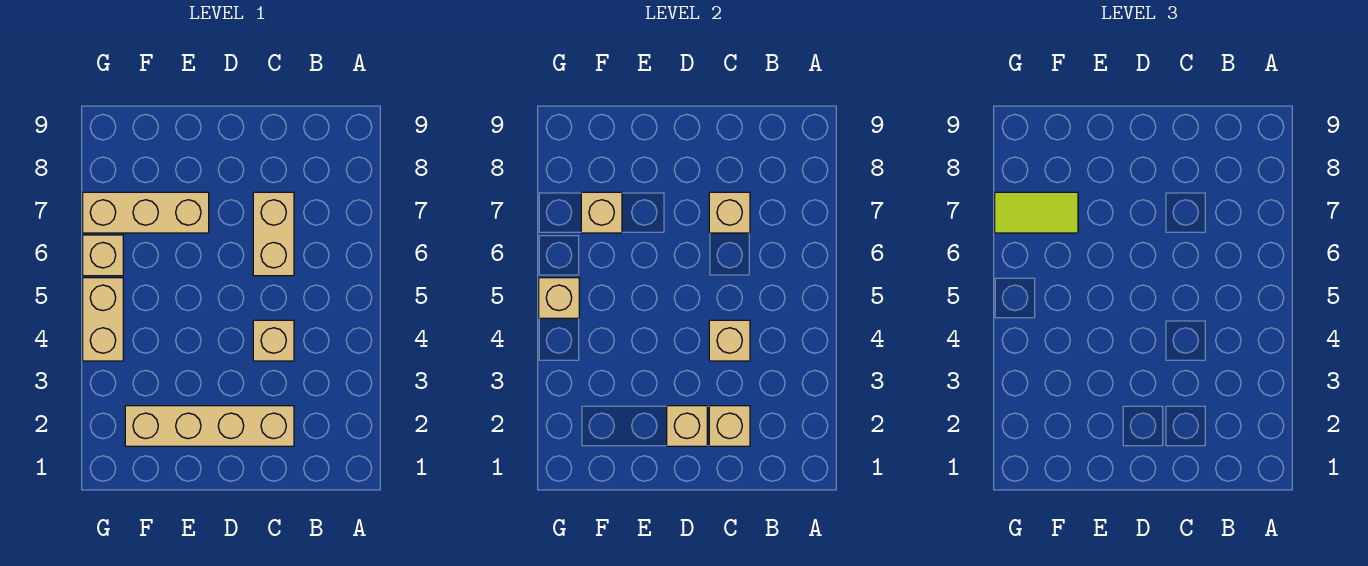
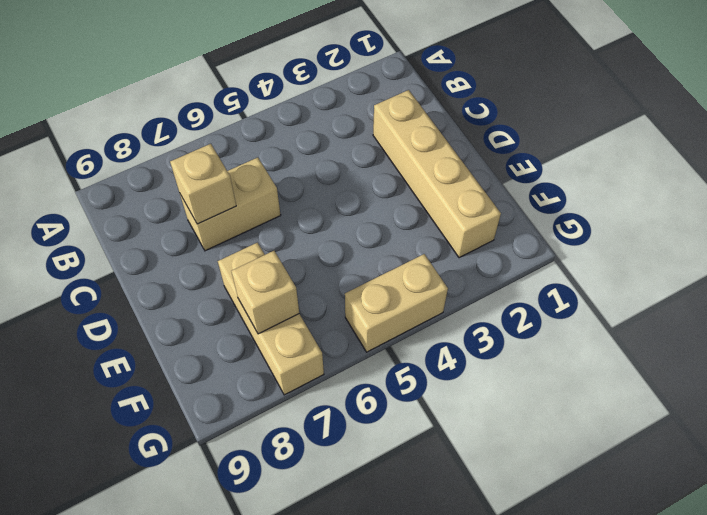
none -> tan 1x1 brick [253,320,294,361]
none -> tan 1x1 brick [83,235,123,276]
none -> tan 1x1 brick [709,406,750,446]

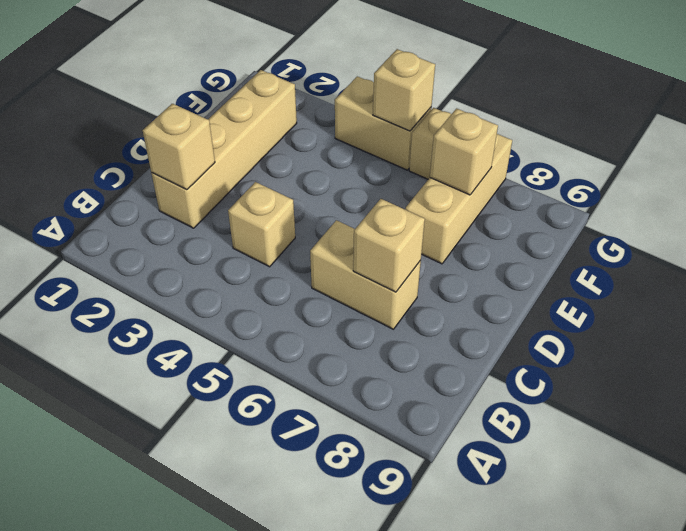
none -> tan 1x1 brick [709,320,750,361]
none -> tan 1x1 brick [667,406,707,446]
none -> lime 1x2 tile [995,192,1078,233]

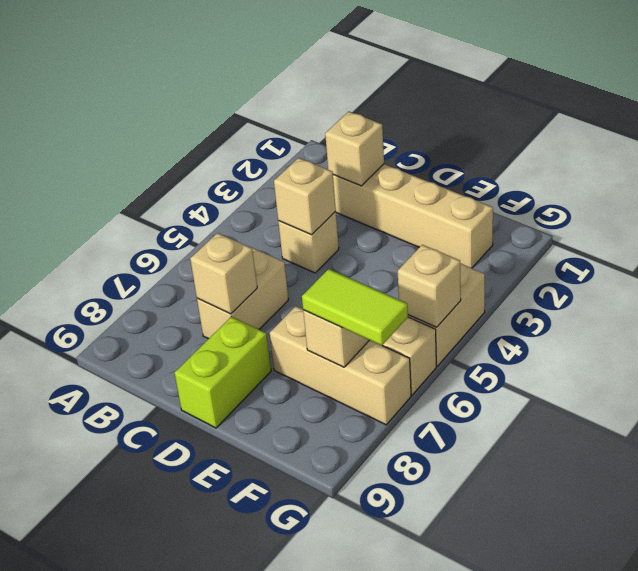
lime 1x2 brick [175,317,271,428] -> none
none -> tan 1x1 brick [667,406,707,446]

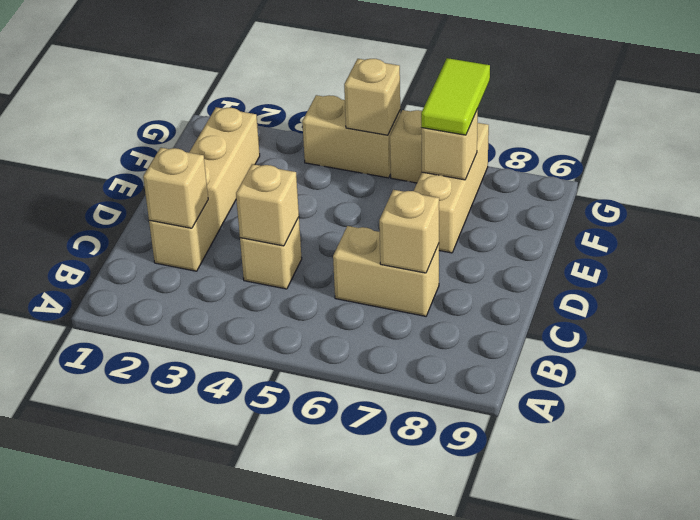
none -> tan 1x1 brick [667,406,707,446]

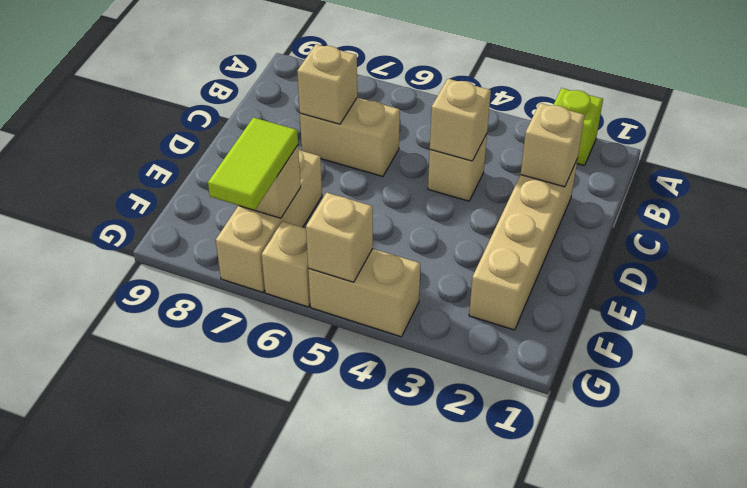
lime 1x1 brick [553,88,603,166] -> none
none -> tan 1x1 brick [667,406,707,446]

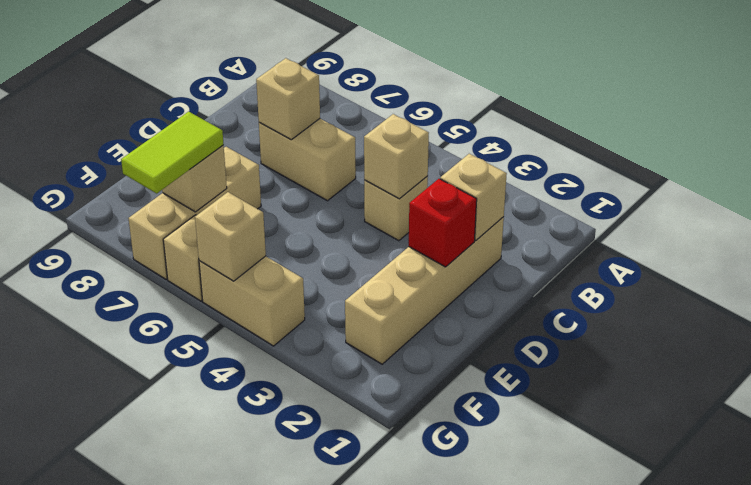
red 1x1 brick [409,179,477,267] -> tan 1x1 brick [667,406,707,446]

